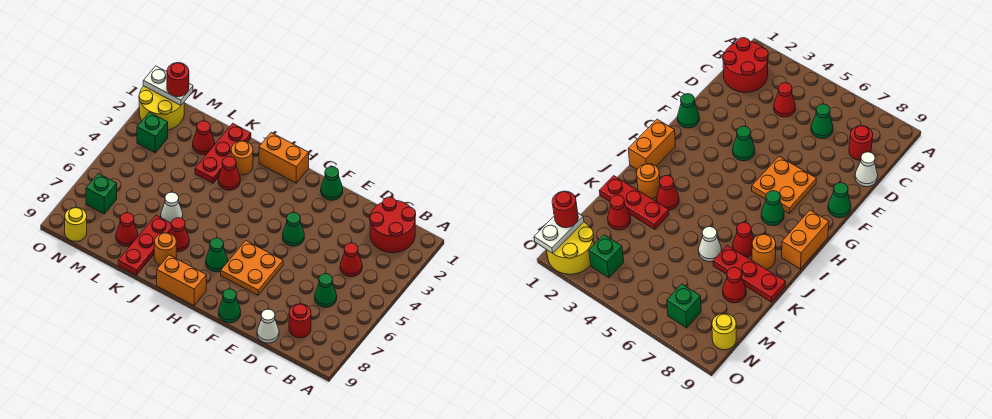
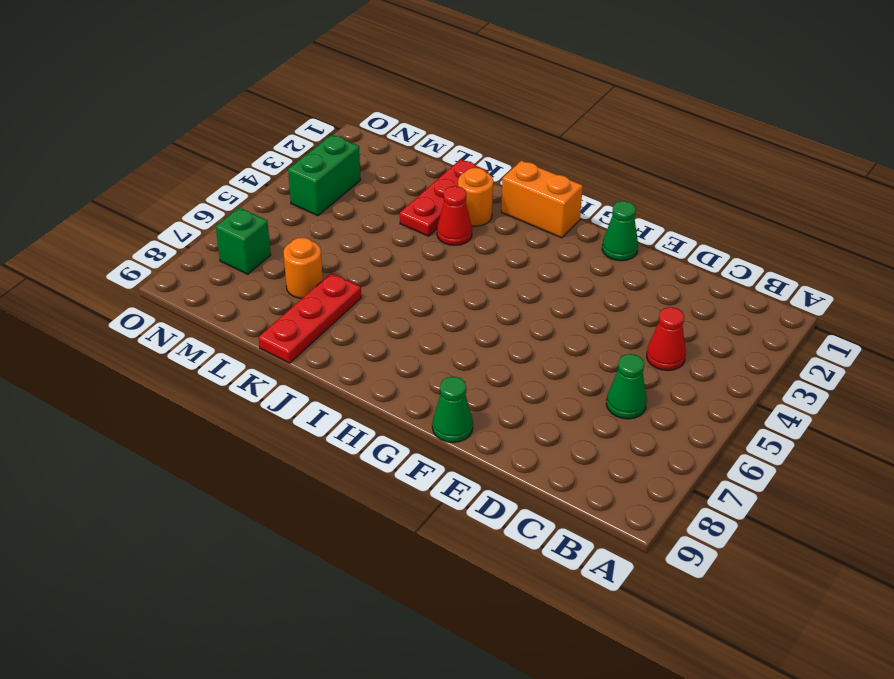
orange 1x1 round brick [283,238,323,298] -> orange 1x1 round brick moved to [154,233,176,265]
green 1x2 brick [288,135,360,216] -> green 1x1 brick [137,112,168,153]
none -> red 2x2 round brick [370,197,416,253]
none -> red 1x1 round brick [289,304,311,338]
none -> white 1x1 cone [257,309,279,343]

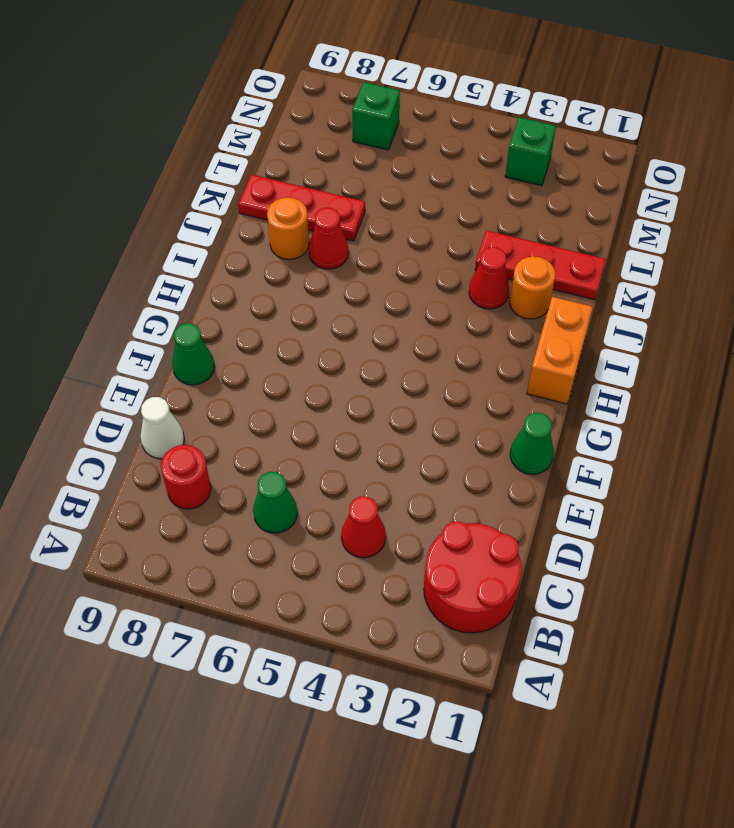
none -> green 1x1 cone [283,212,304,246]
none -> orange 2x2 plate [221,241,283,295]
none -> green 1x1 cone [206,238,228,272]

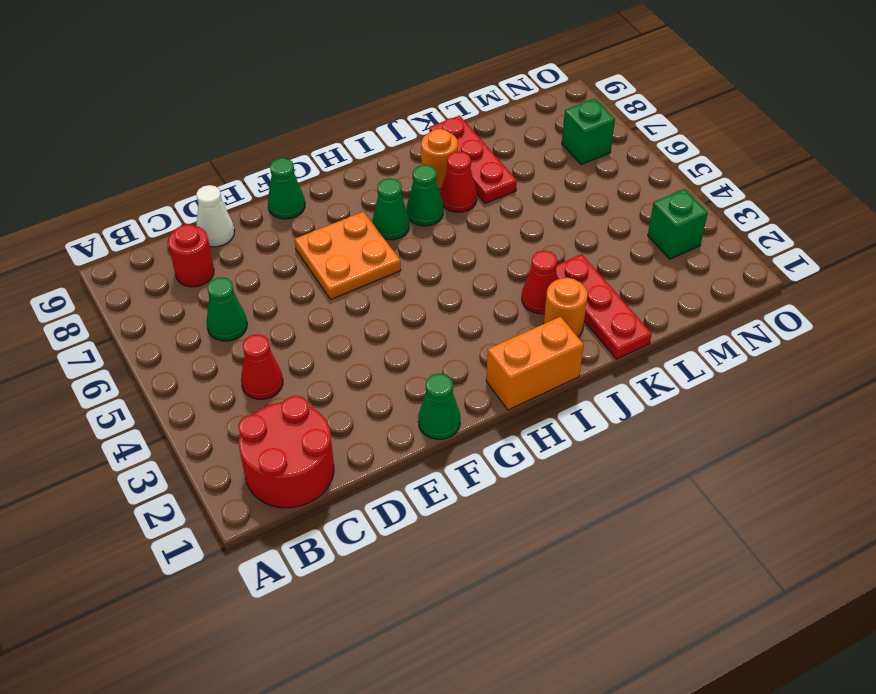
green 1x1 cone [407,165,443,226] -> green 1x1 cone moved to [283,212,304,246]
none -> orange 1x2 brick [157,255,206,305]
none -> white 1x1 cone [161,192,183,223]
none -> red 1x1 cone [193,121,215,155]

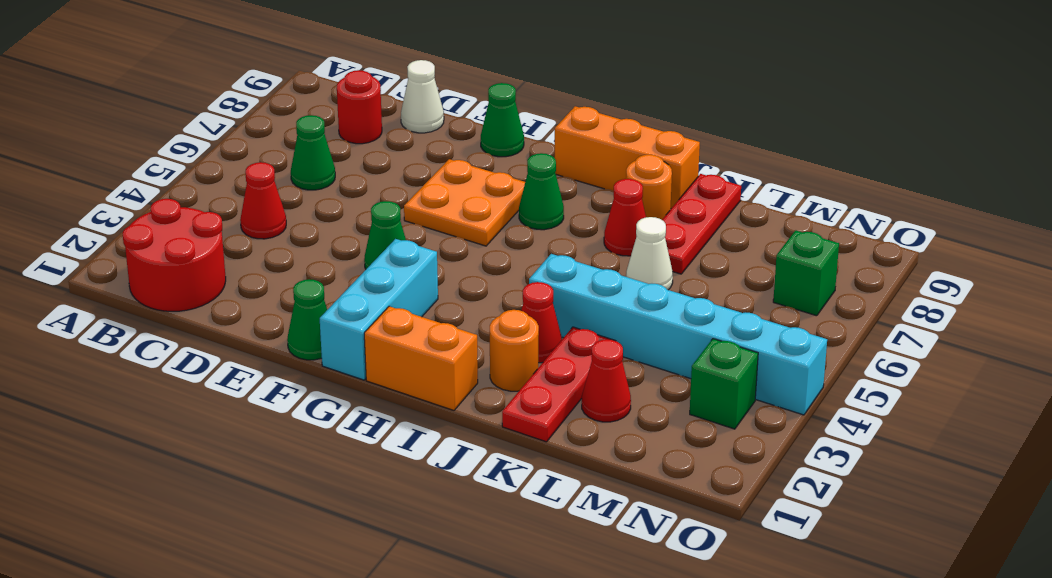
cyan 1x3 brick [320,239,438,380] -> none
orange 1x3 brick [555,106,700,208] -> orange 1x2 brick [157,255,206,305]
cyan 1x6 brick [529,254,827,415] -> none
none -> red 1x1 cone [116,213,138,246]
none -> yellow 2x2 round brick [139,86,184,130]
none -> yellow 1x1 round brick [65,207,87,241]

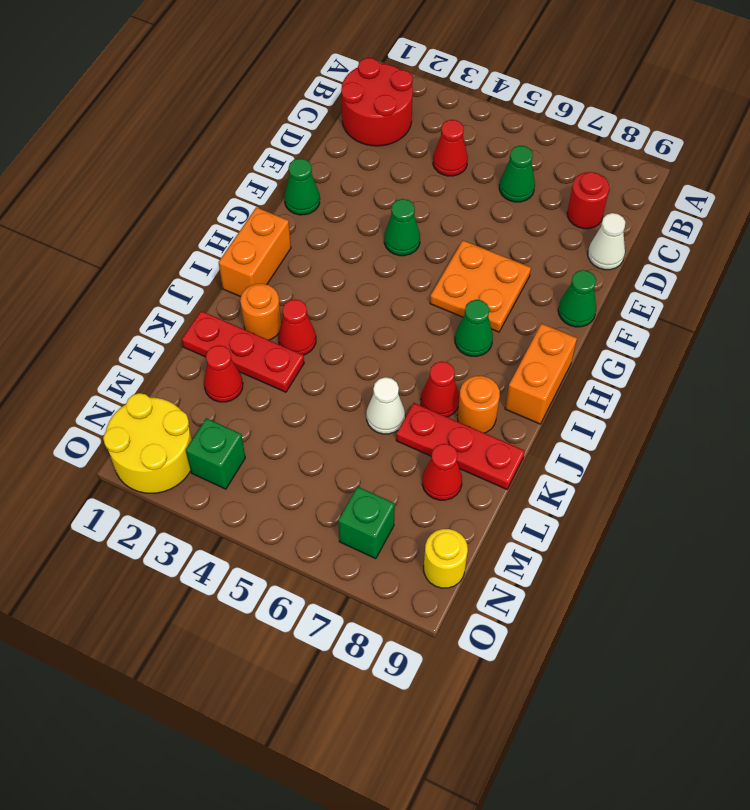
none -> white 1x2 plate [143,66,193,105]
none -> red 1x1 round brick [167,63,189,97]

